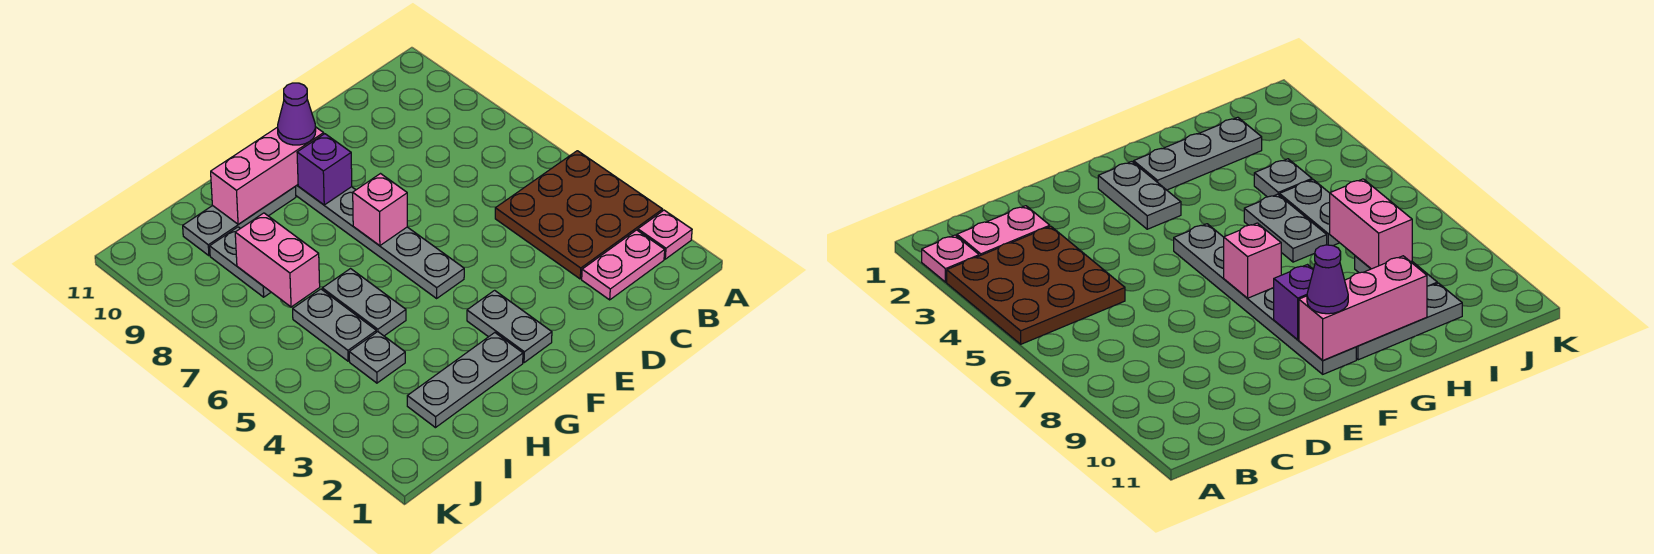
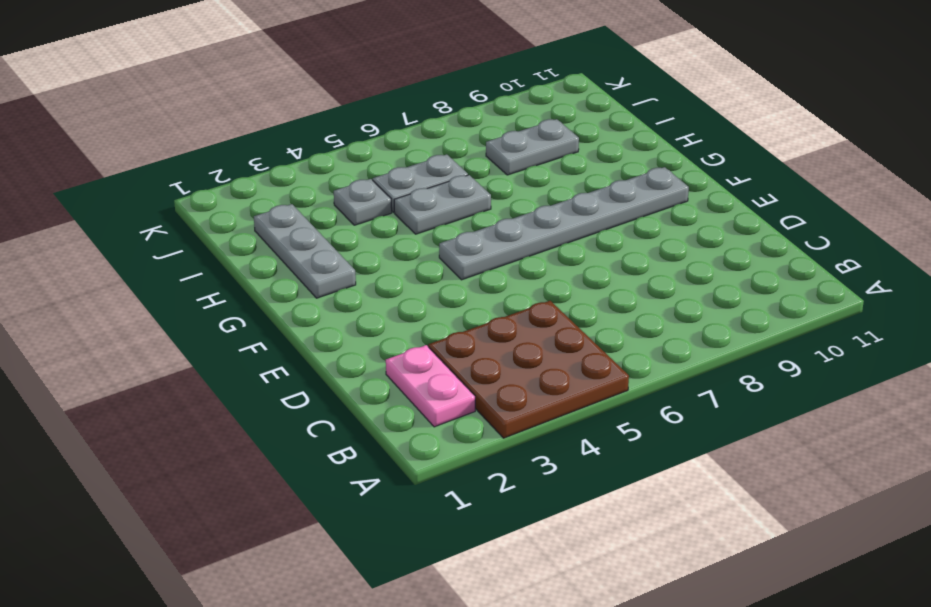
none -> pink 1x1 plate [638,210,692,259]
none -> grey 1x2 plate [467,290,552,363]
none -> grey 1x3 plate [183,187,296,256]

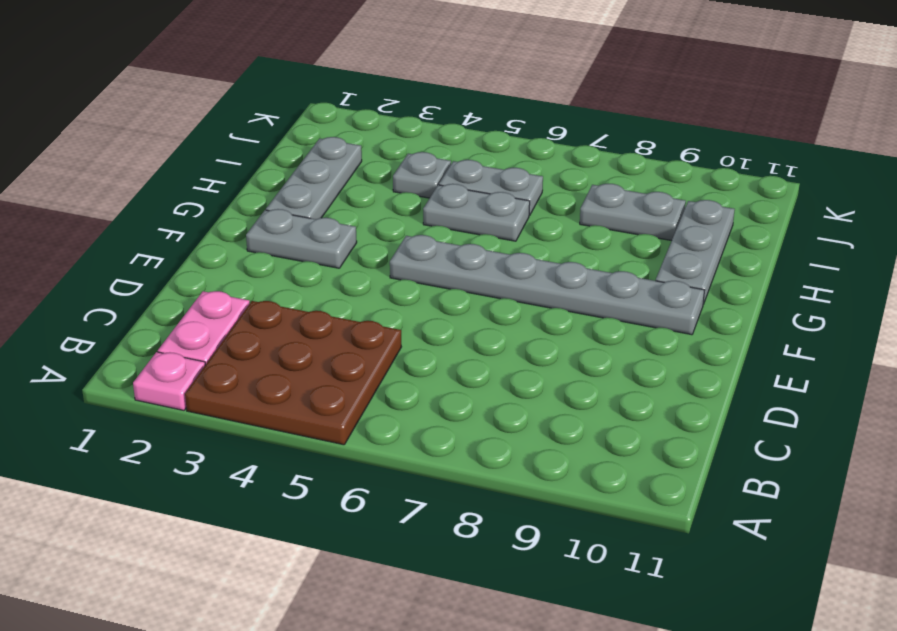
none -> pink 1x1 brick [353,174,407,246]
none -> purple 1x1 brick [297,134,352,205]
none -> pink 1x3 brick [211,127,324,224]

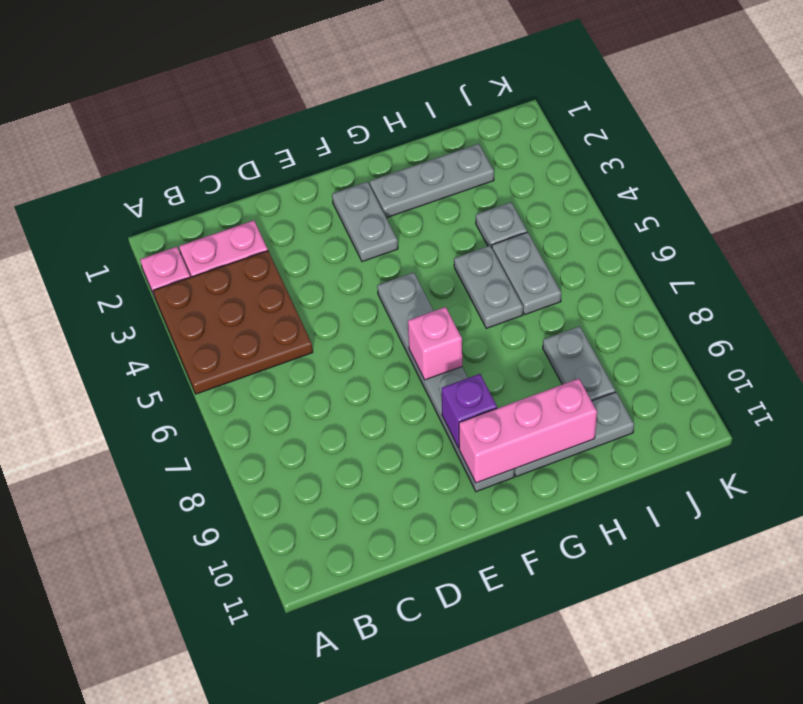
none -> pink 1x2 brick [235,213,320,307]
none -> purple 1x1 cone [278,83,316,145]

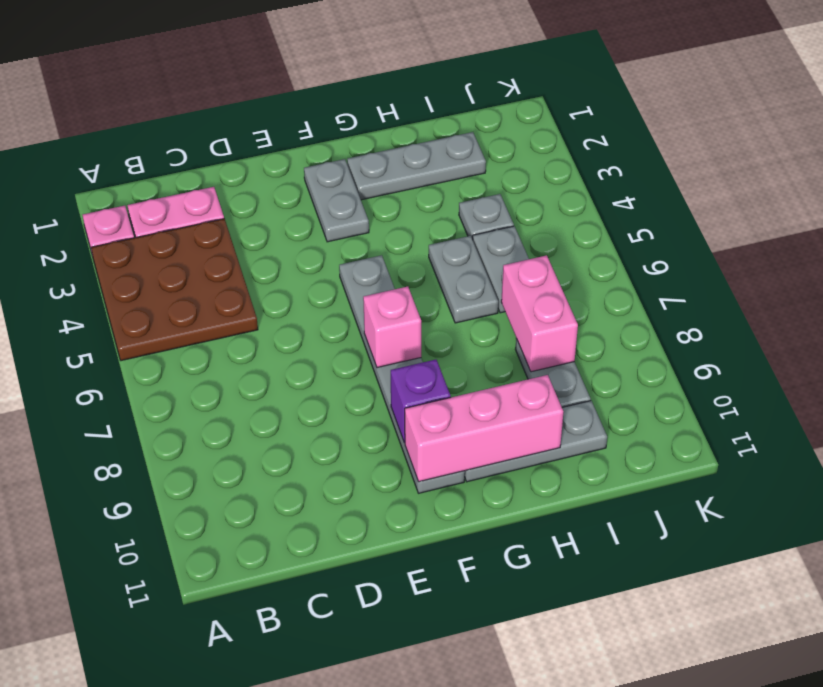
none -> purple 1x1 cone [278,83,316,145]

